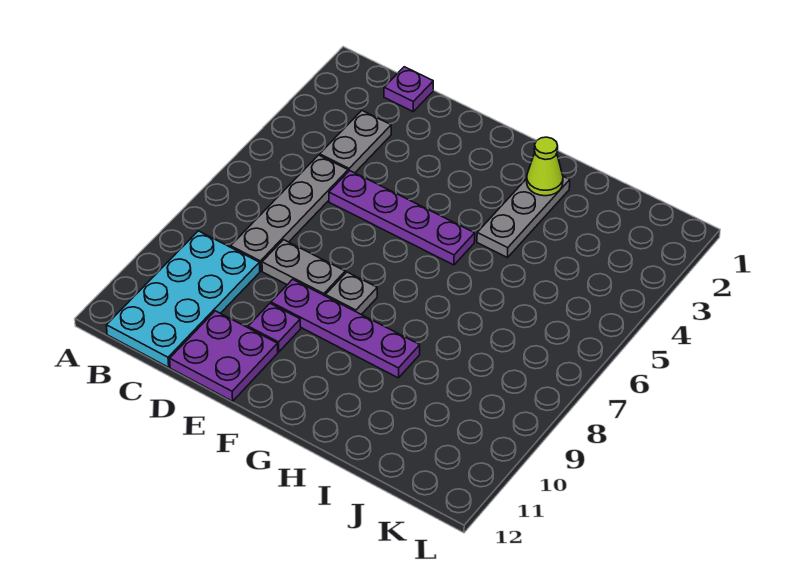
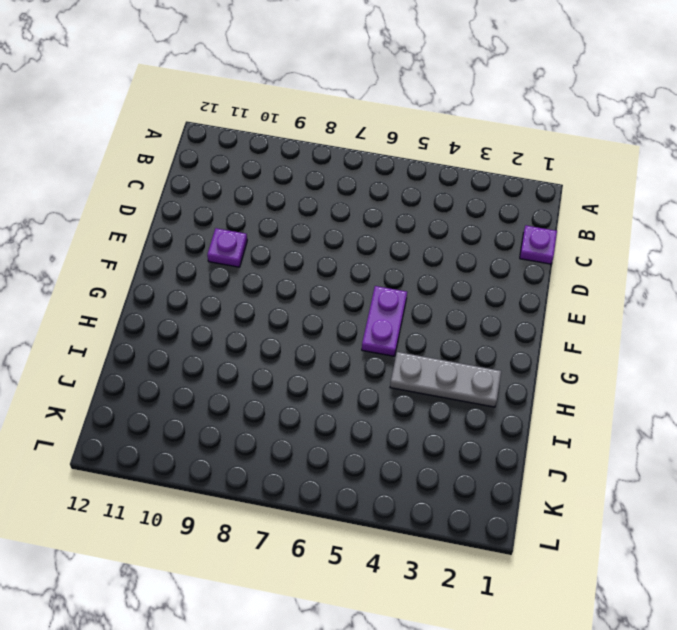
purple 1x2 plate [362,286,407,356] -> purple 1x4 plate [329,171,475,265]
none -> cyan 2x4 plate [106,231,260,367]
none -> grey 1x2 plate [320,111,391,173]
none -> grey 1x4 plate [231,155,348,271]

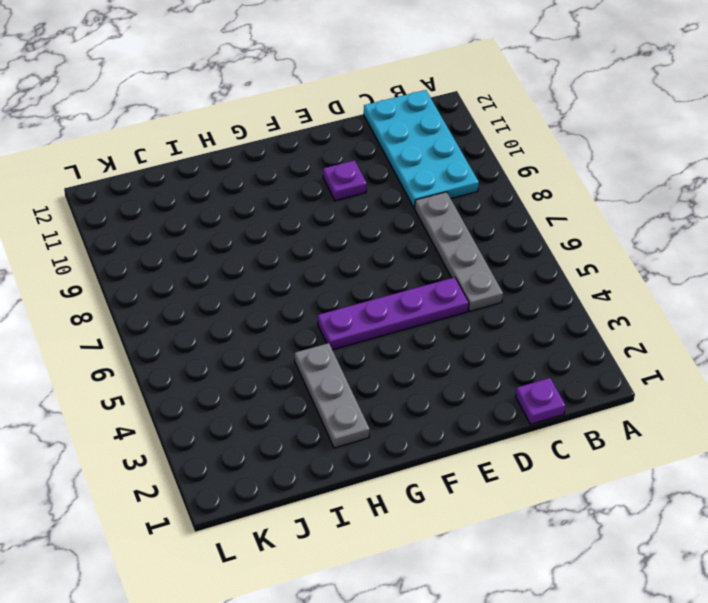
none -> grey 1x2 plate [320,111,391,173]
none -> grey 1x2 plate [262,240,345,296]
none -> purple 2x2 plate [170,311,278,401]

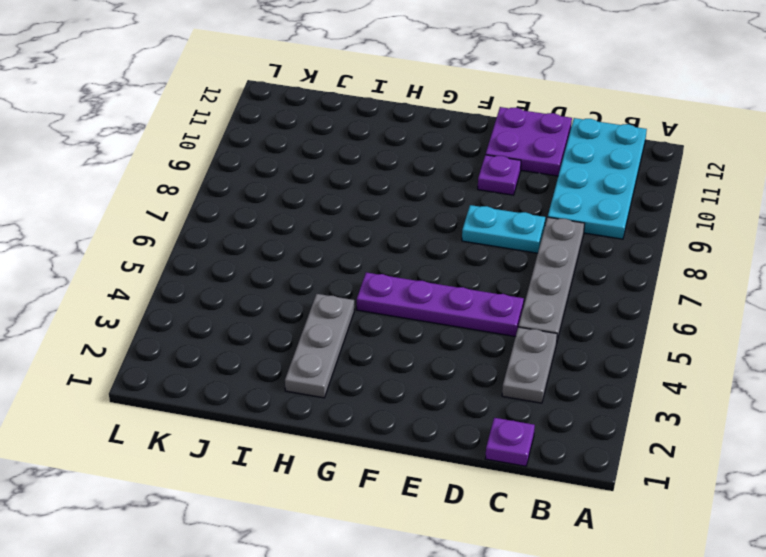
cyan 1x2 plate [462,205,545,253] -> grey 1x2 plate [262,240,345,296]
none -> purple 1x4 plate [271,279,420,378]
none -> grey 1x1 plate [326,272,377,315]
none -> lime 1x1 cone [527,137,563,196]

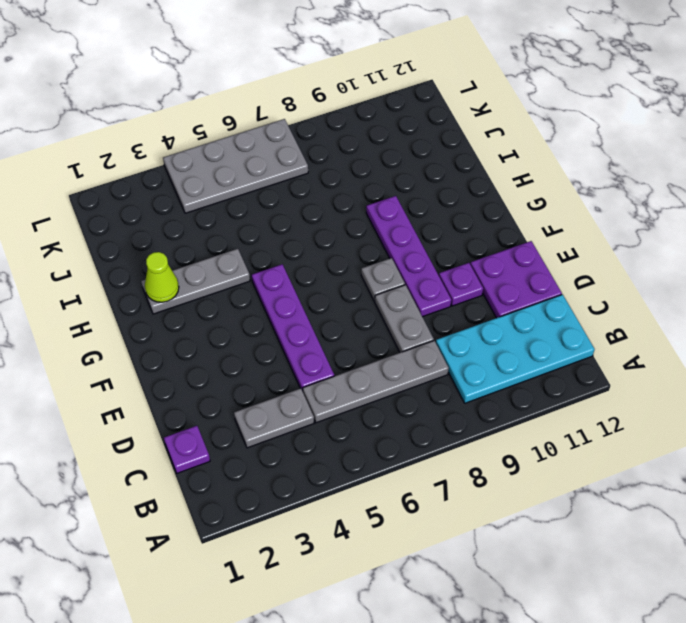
grey 2x4 plate [163,119,308,213] -> none

